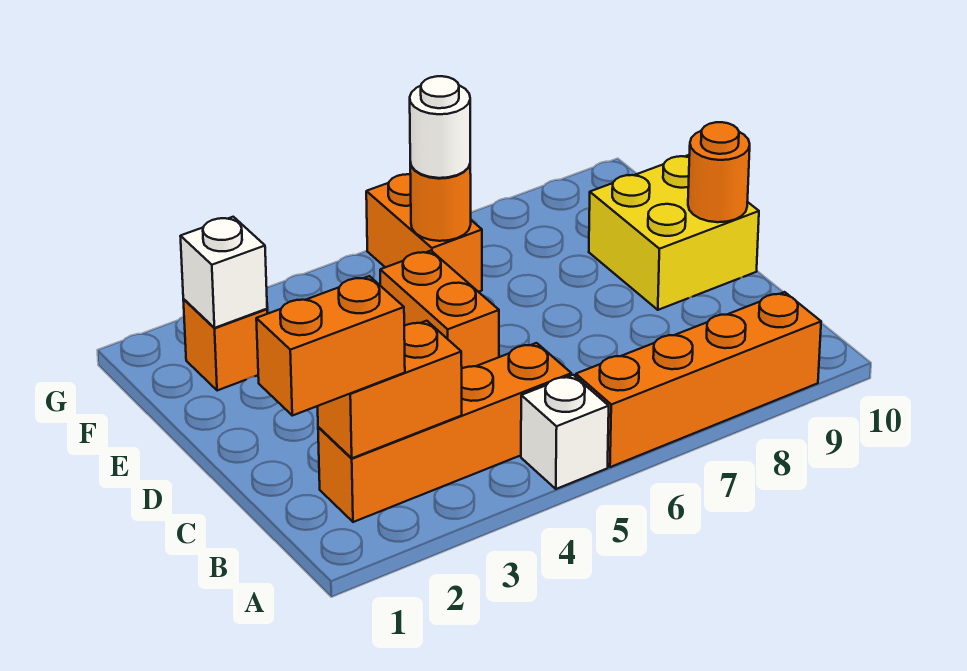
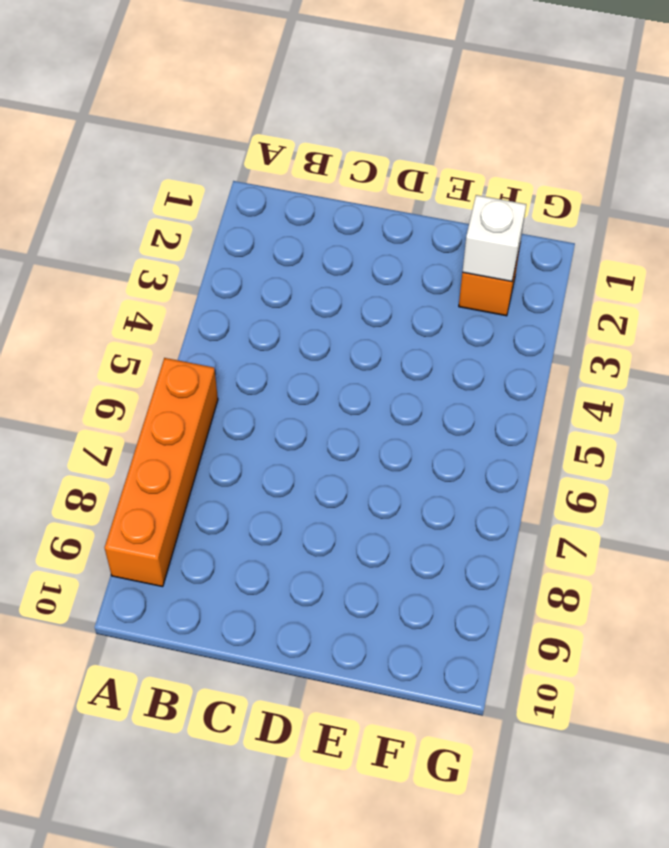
none -> white 1x1 brick [521,375,609,489]
none -> orange 1x4 brick [318,343,571,522]
none -> orange 1x2 brick [380,251,499,368]

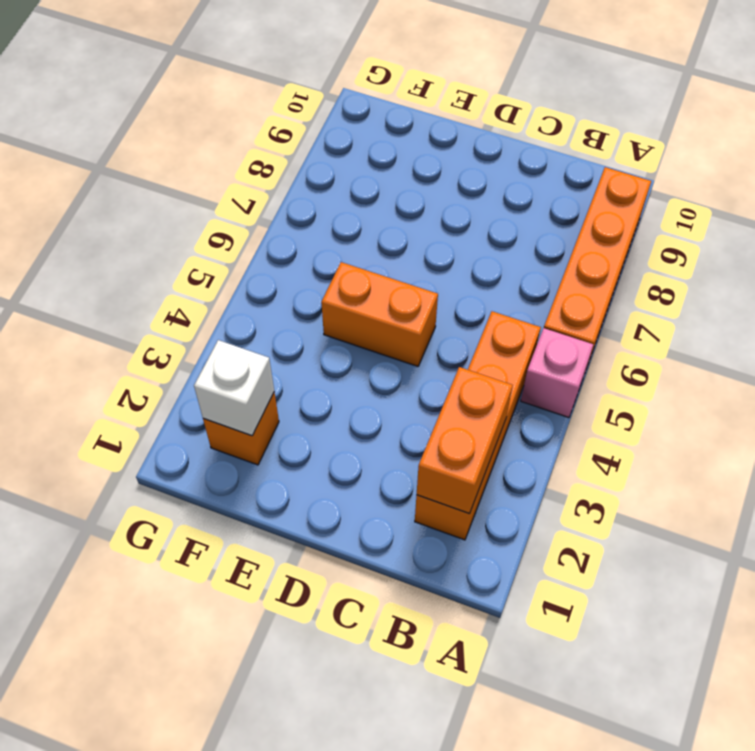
pink 1x1 brick [521,328,593,418] -> white 1x1 brick [521,375,609,489]
none -> yellow 2x2 brick [589,155,759,310]
none -> orange 1x2 brick [366,174,482,292]
none -> orange 1x1 round brick [688,122,750,222]

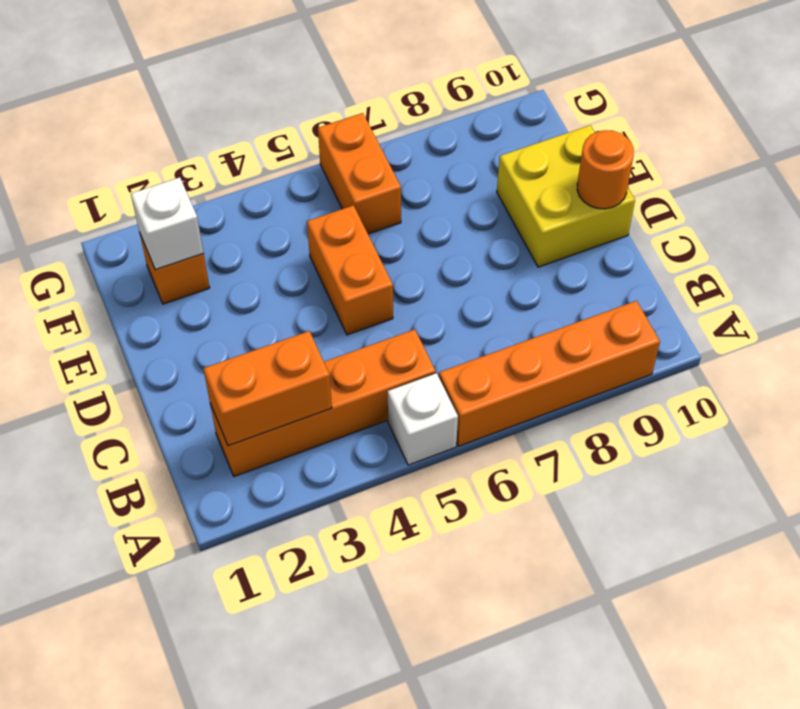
none -> orange 1x1 round brick [410,162,471,241]
none -> orange 1x2 brick [256,276,405,416]
none -> white 1x1 round brick [410,76,470,178]

